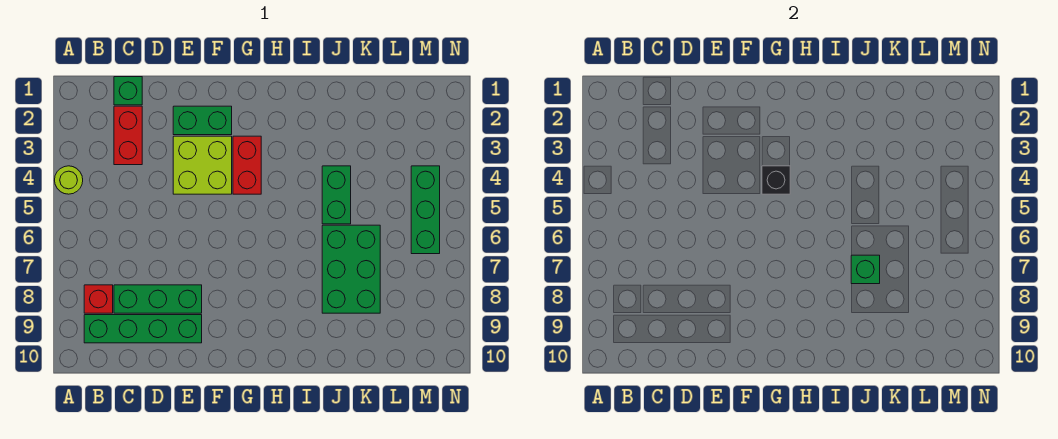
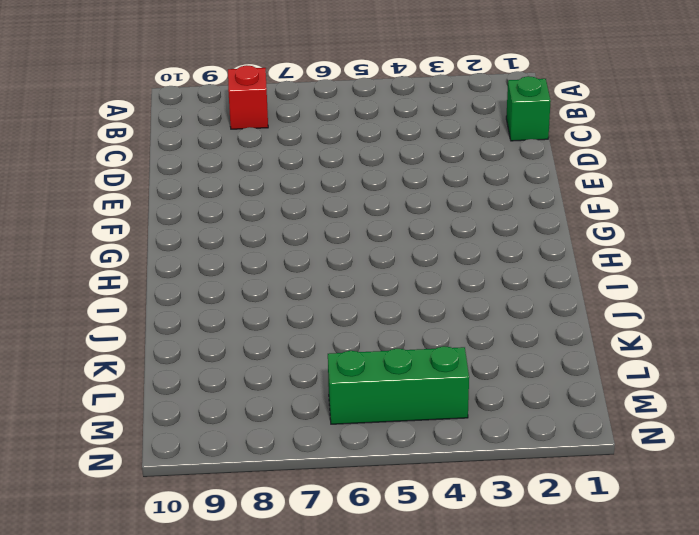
none -> lime 1x1 round brick [55,166,83,194]
none -> green 1x4 brick [84,315,202,343]
none -> red 1x2 brick [114,106,142,165]

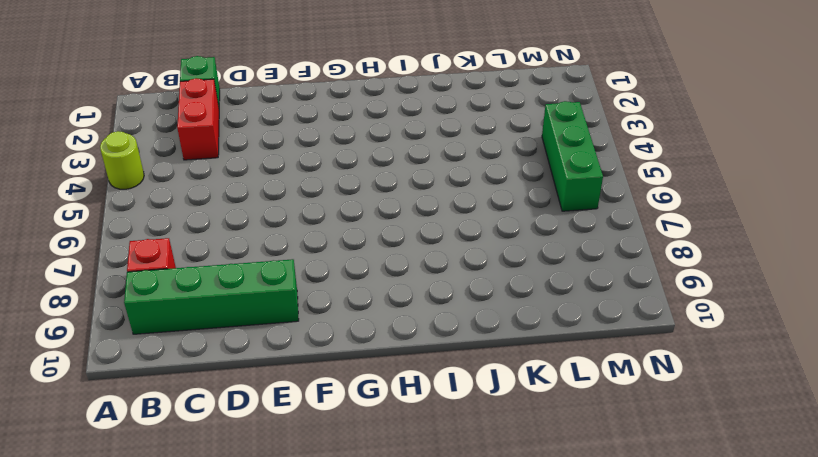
none -> green 1x3 brick [114,285,202,313]
none -> green 1x2 brick [173,106,232,135]
none -> lime 2x2 brick [173,136,232,194]

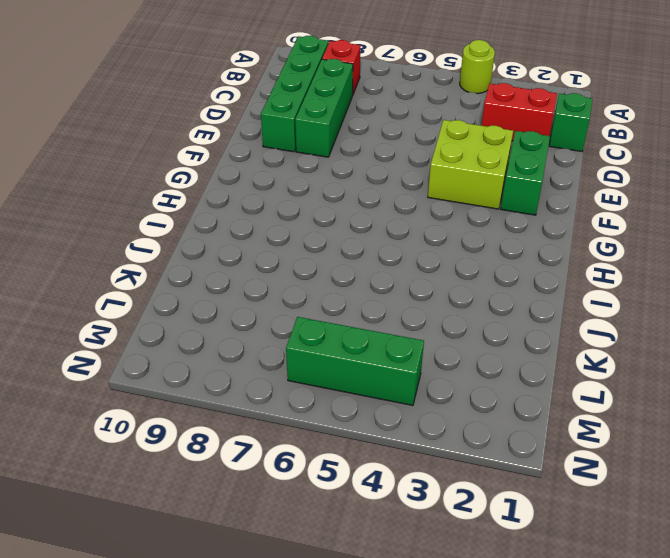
none -> red 1x2 brick [233,136,261,194]
none -> green 1x2 brick [322,166,351,224]
none -> green 2x3 brick [322,225,380,313]

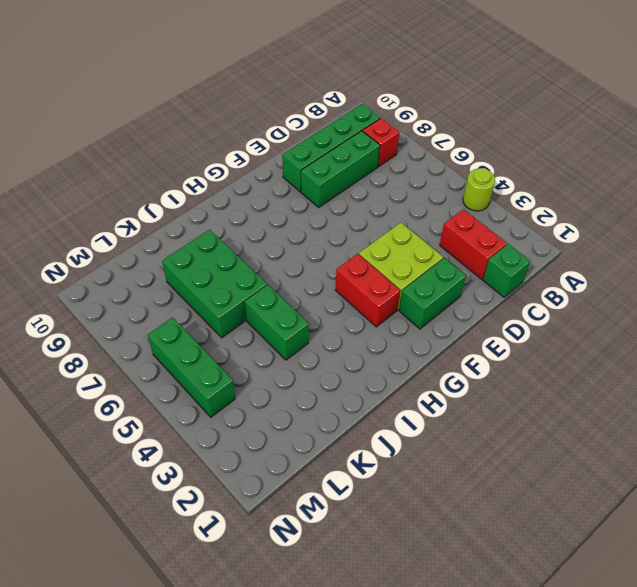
none -> black 1x1 brick [762,166,790,194]
none -> green 1x1 brick [851,255,880,284]

